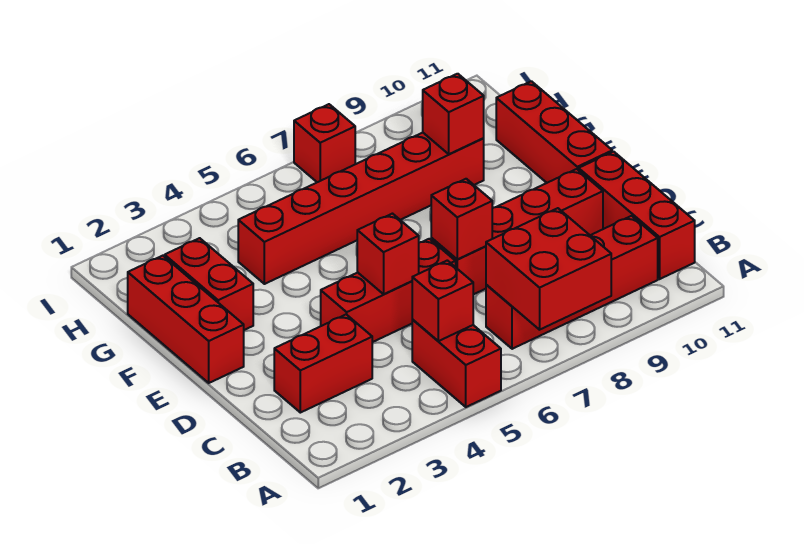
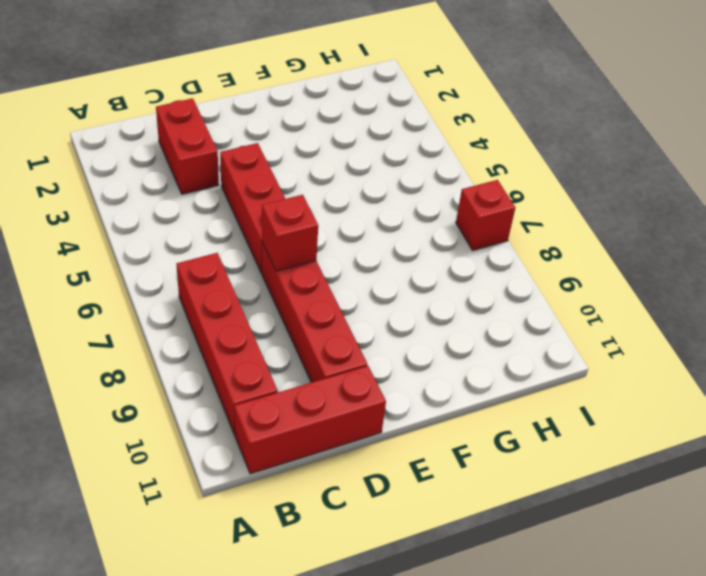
none -> red 1x2 brick [412,319,501,407]
none -> red 1x3 brick [128,256,244,383]
none -> red 1x3 brick [496,81,612,183]

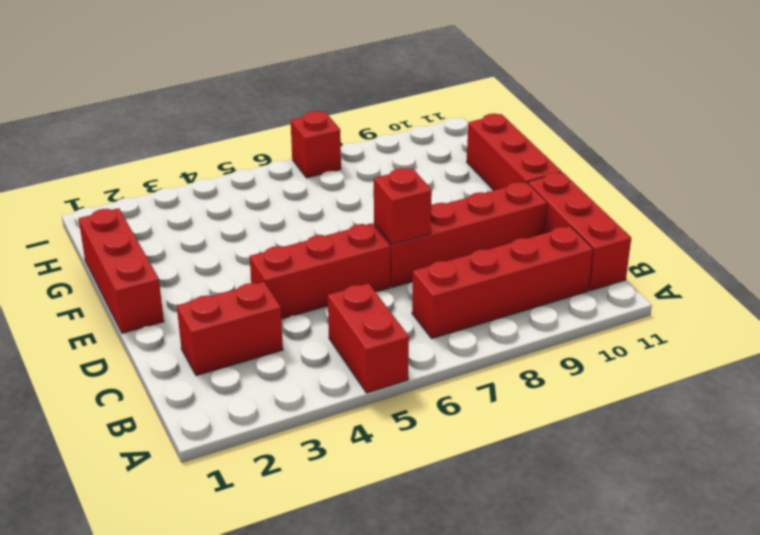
none -> red 1x2 brick [165,238,253,330]
none -> red 1x6 brick [238,133,484,284]
none -> red 2x2 brick [486,208,611,330]

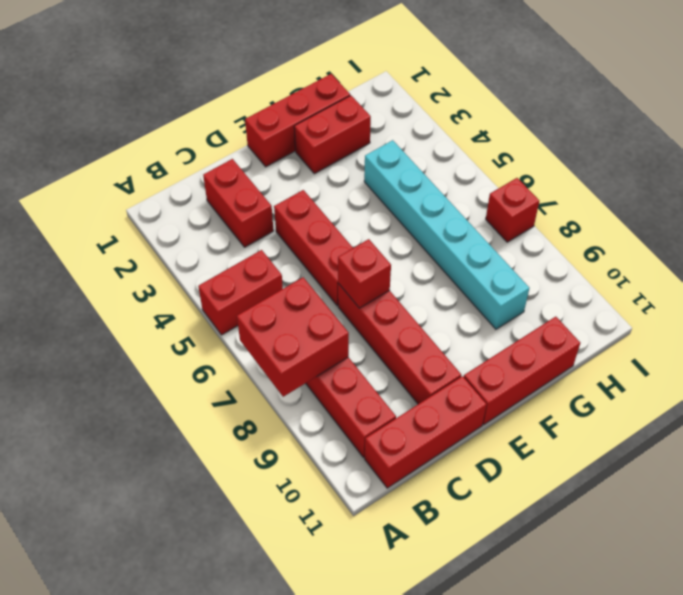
cyan 1x6 brick [364,140,529,329] -> red 1x6 brick [238,133,484,284]
none -> red 1x1 brick [412,260,473,341]
none -> red 1x1 brick [357,214,419,294]
none -> red 1x1 brick [423,74,484,154]

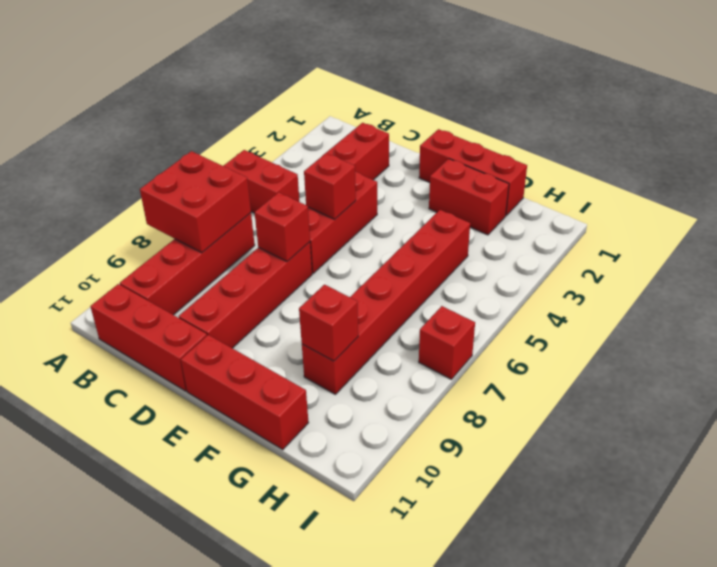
none -> red 1x1 brick [412,260,473,341]

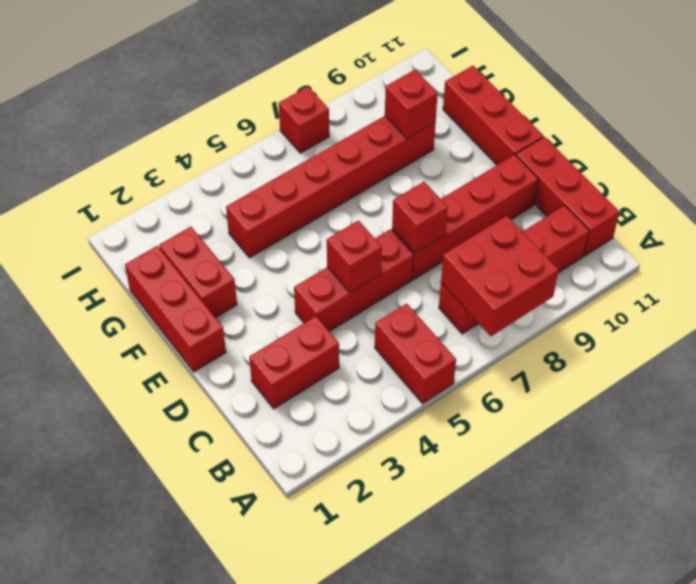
none -> red 1x1 brick [412,260,473,341]

